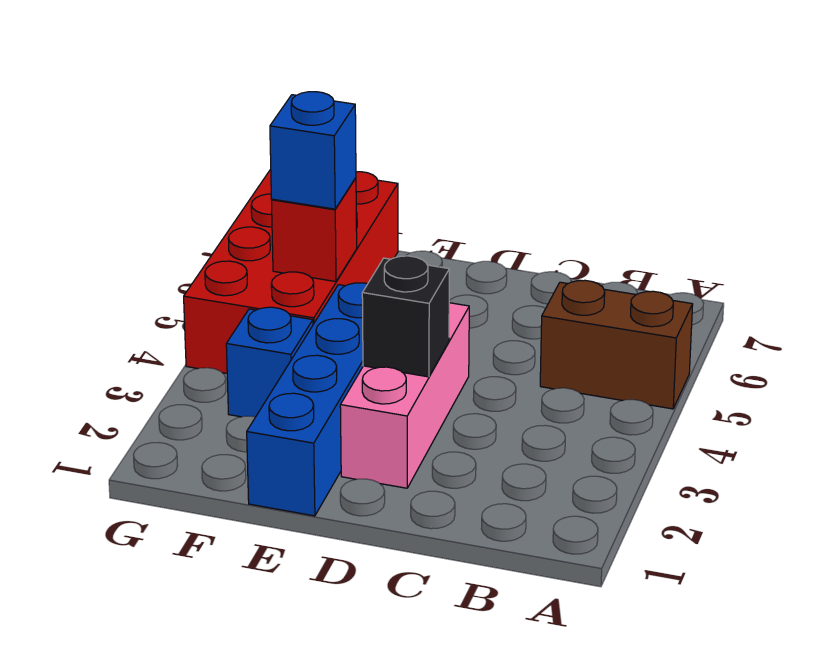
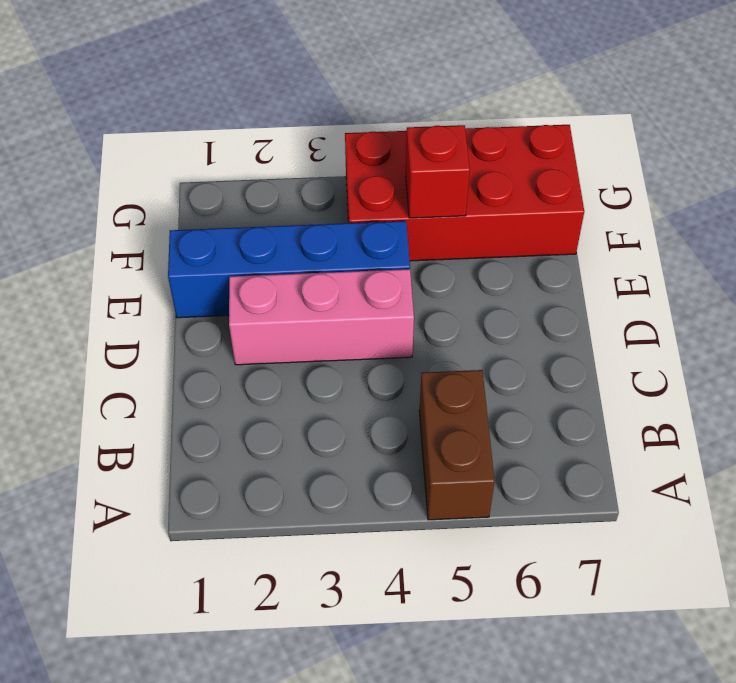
none -> blue 1x1 brick [226,307,313,417]
none -> black 1x1 brick [362,256,449,377]

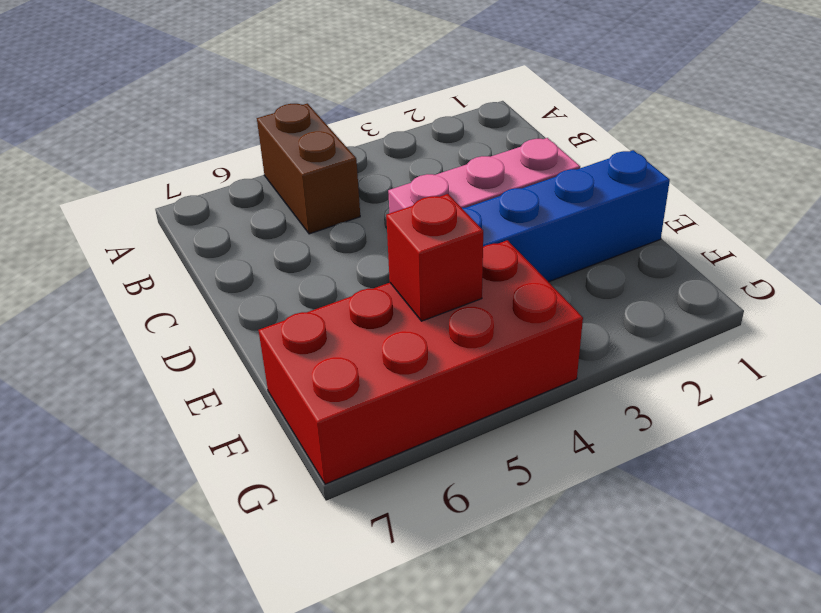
none -> blue 1x1 brick [226,307,313,417]
none -> black 1x1 brick [362,256,449,377]

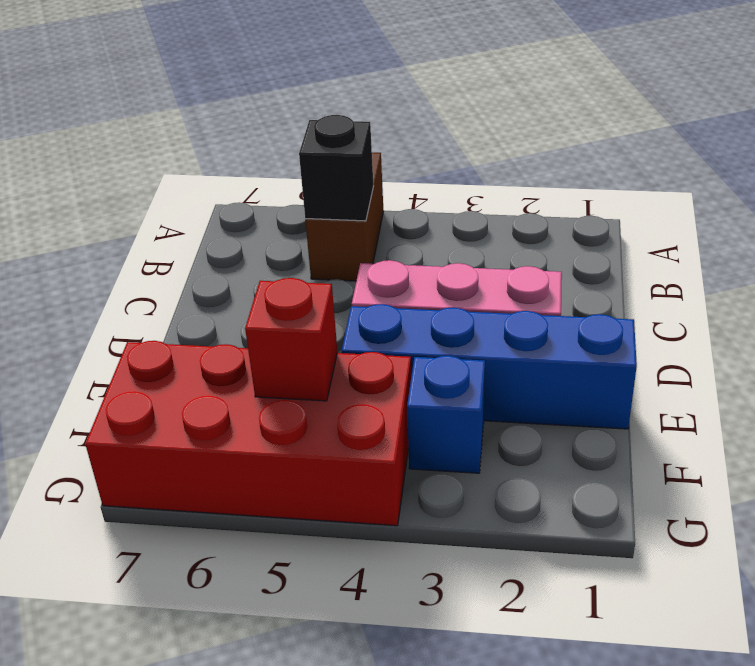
black 1x1 brick [299,115,374,221] -> black 1x1 brick moved to [362,256,449,377]
none -> blue 1x1 brick [270,92,356,209]

